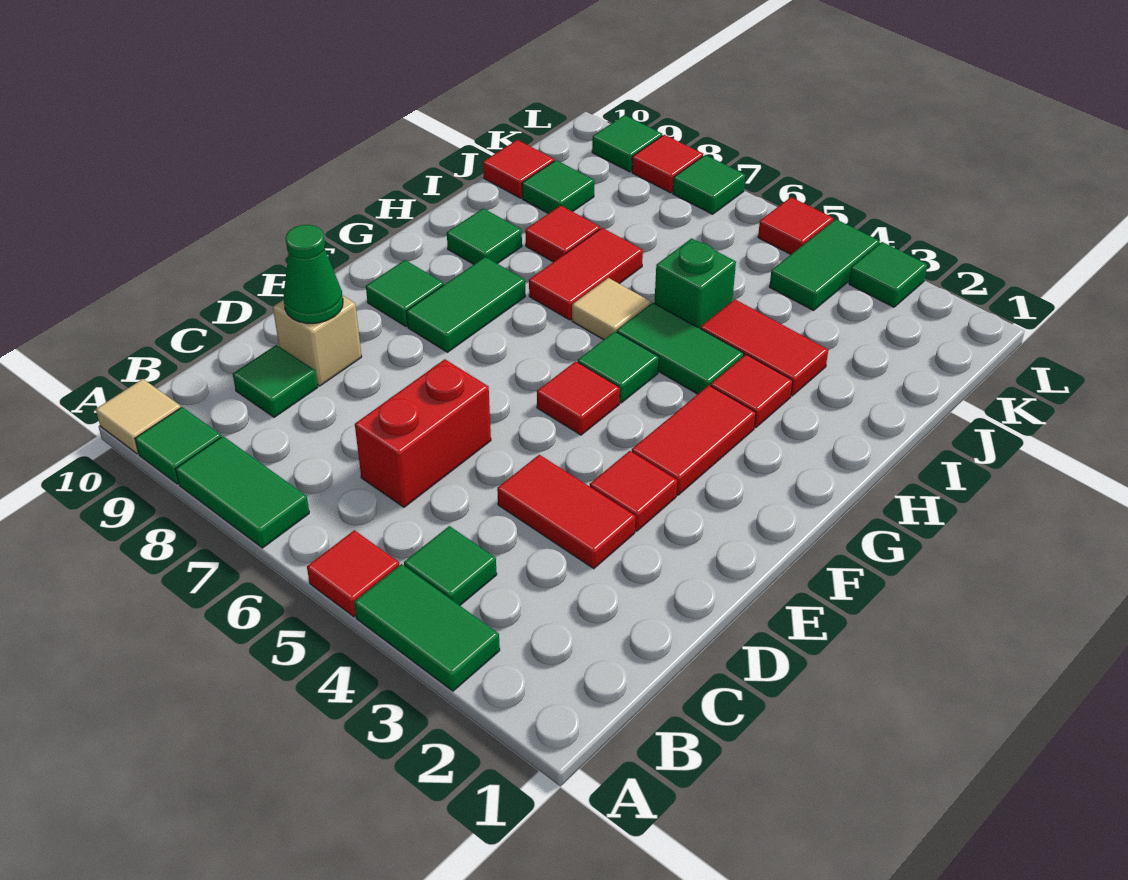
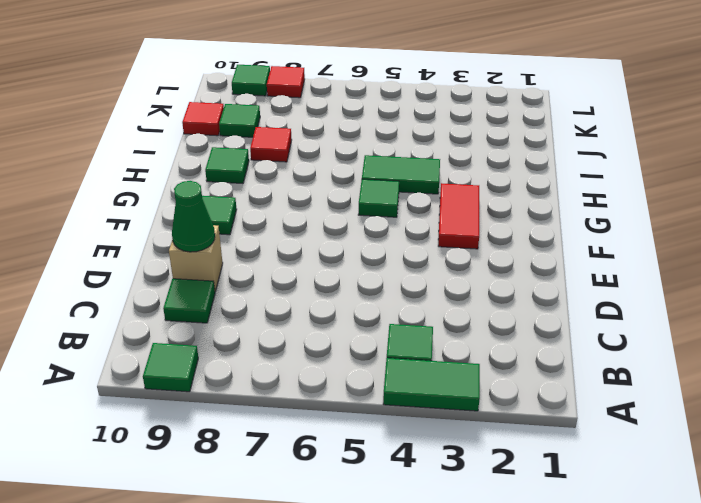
none -> red 1x1 tile [307,530,399,617]
none -> green 1x2 tile [176,436,309,548]
none -> tan 1x1 tile [96,379,181,454]
none -> red 1x2 brick [355,359,491,507]

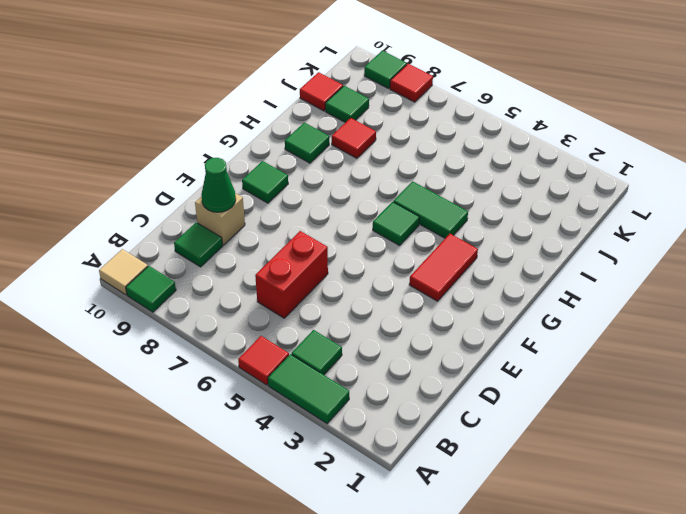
none -> green 1x2 tile [176,436,309,548]
none -> red 1x2 tile [497,455,636,569]
none -> red 1x1 tile [590,451,677,531]
none -> red 1x1 tile [537,361,620,435]

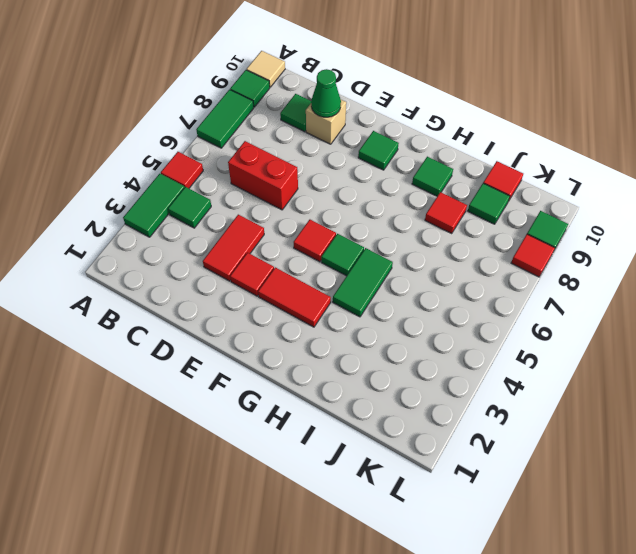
none -> green 1x2 tile [406,257,525,352]
none -> red 1x1 tile [711,355,793,428]
none -> tan 1x1 tile [572,278,651,340]
none -> red 1x2 tile [529,228,643,320]

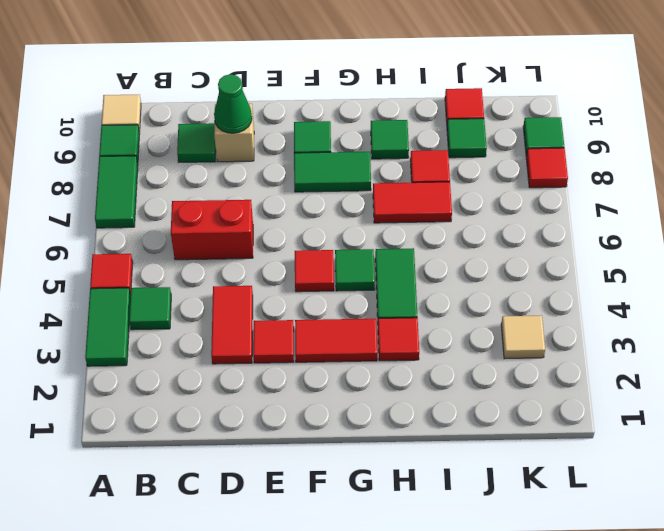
tan 1x1 tile [501,315,545,359] -> tan 1x1 tile moved to [572,278,651,340]
none -> red 1x2 tile [700,299,828,396]
none -> green 1x1 brick [654,238,736,328]
none -> green 1x2 tile [770,219,880,310]
none -> green 1x1 tile [849,242,927,307]

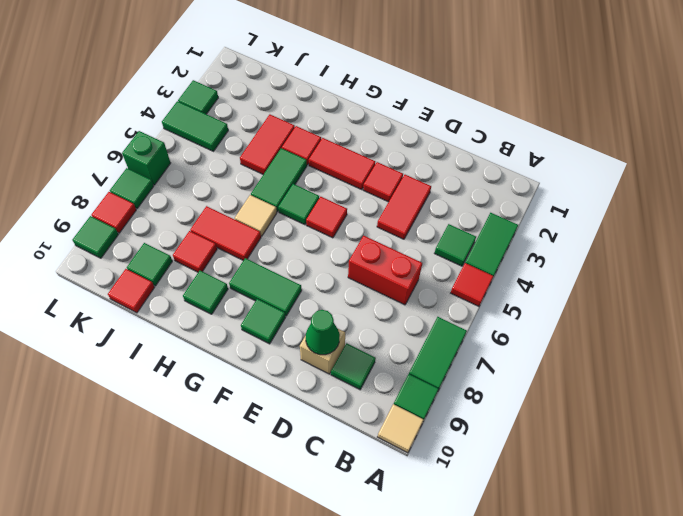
green 1x1 brick [122,131,170,185] -> green 1x1 brick moved to [654,238,736,328]
none -> red 1x1 tile [758,197,834,254]

